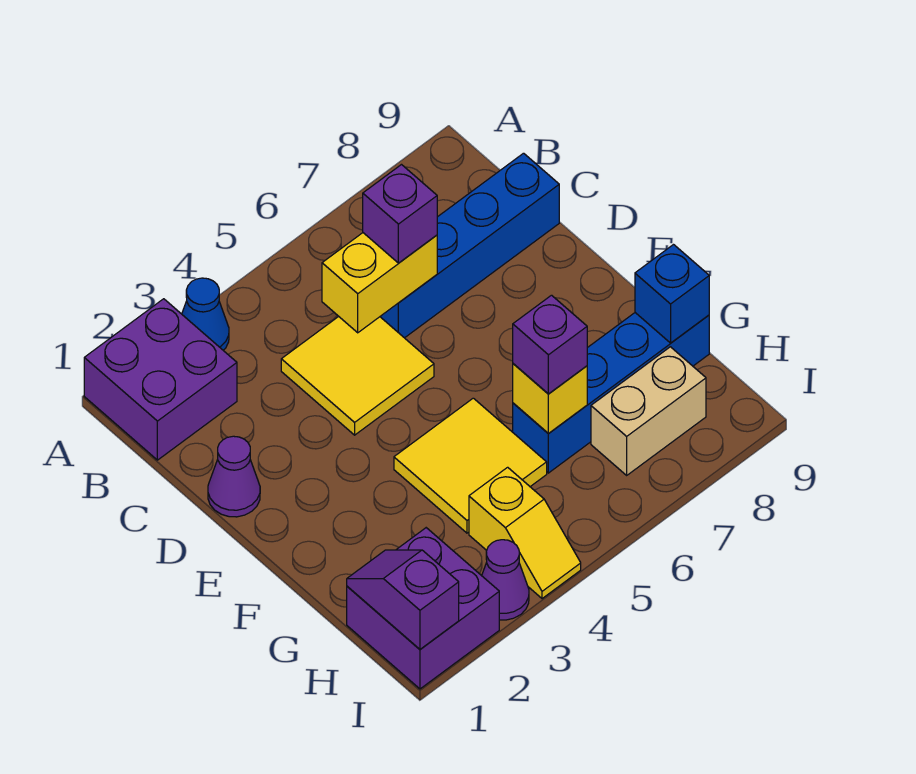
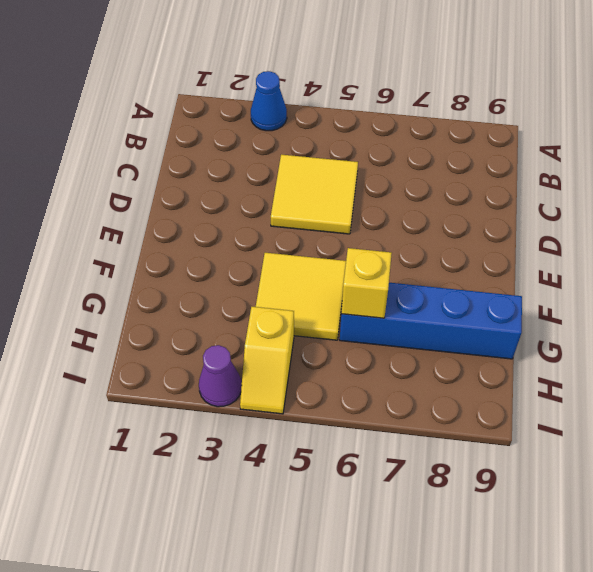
none -> purple 2x2 brick [84,299,237,460]
none -> blue 1x4 brick [380,153,559,338]
none -> purple 1x1 cone [208,436,260,517]

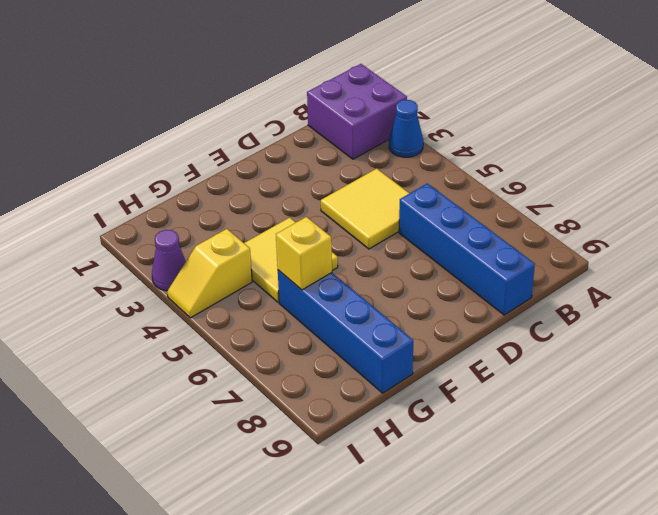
none -> purple 1x1 cone [208,436,260,517]
none -> purple 2x2 brick [347,528,499,689]
none -> tan 1x2 brick [591,347,706,475]

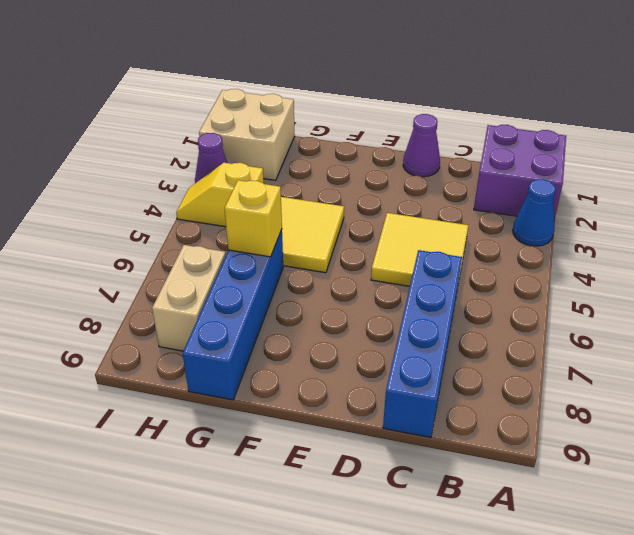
tan 2x2 brick [199,89,295,180] -> purple 2x2 brick [347,528,499,689]
none -> yellow 1x2 brick [322,233,437,333]
none -> blue 1x1 brick [635,245,709,343]
none -> purple 1x2 slope [347,550,459,649]

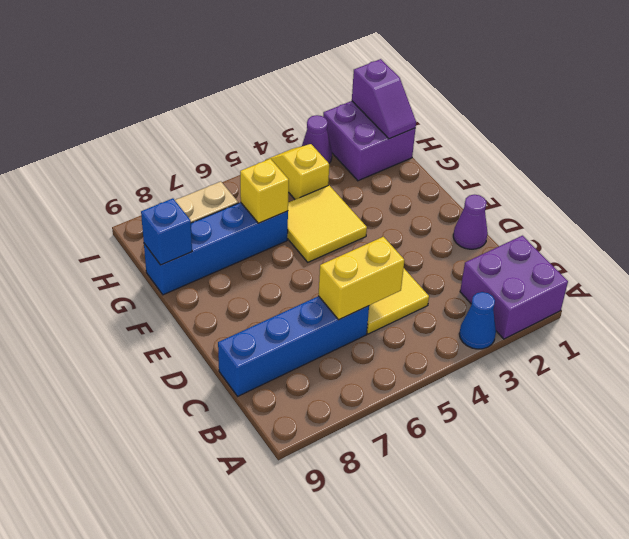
none -> purple 1x1 brick [363,165,437,263]
none -> purple 1x1 brick [513,295,587,394]

